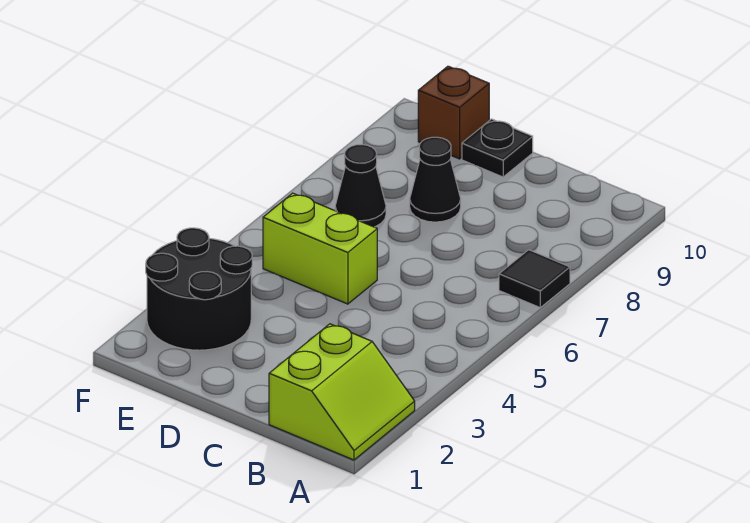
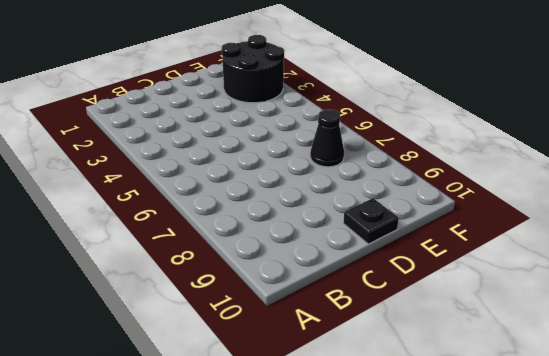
none -> lime 2x2 slope [269,324,415,460]
none -> black 1x1 tile [499,250,570,308]

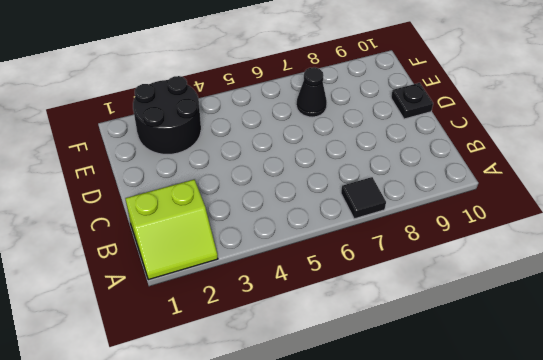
none -> lime 1x2 brick [263,193,377,304]
none -> black 1x1 cone [410,137,461,222]

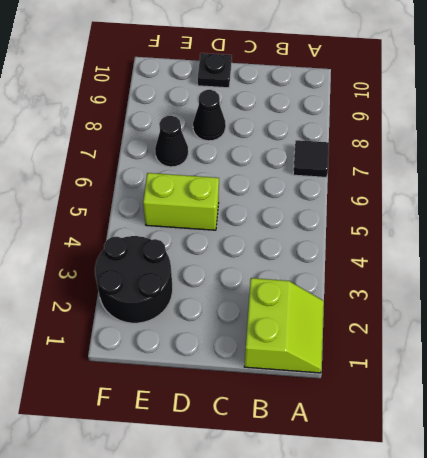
none -> brown 1x1 brick [418,66,489,159]

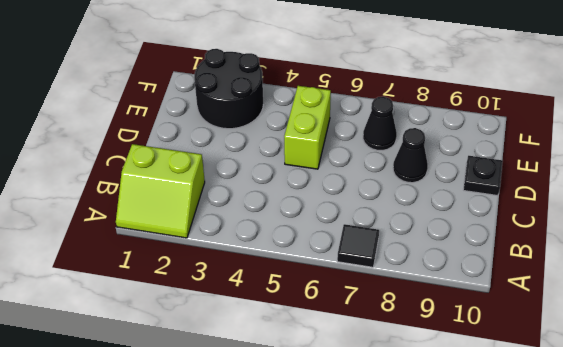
none -> brown 1x1 brick [418,66,489,159]

